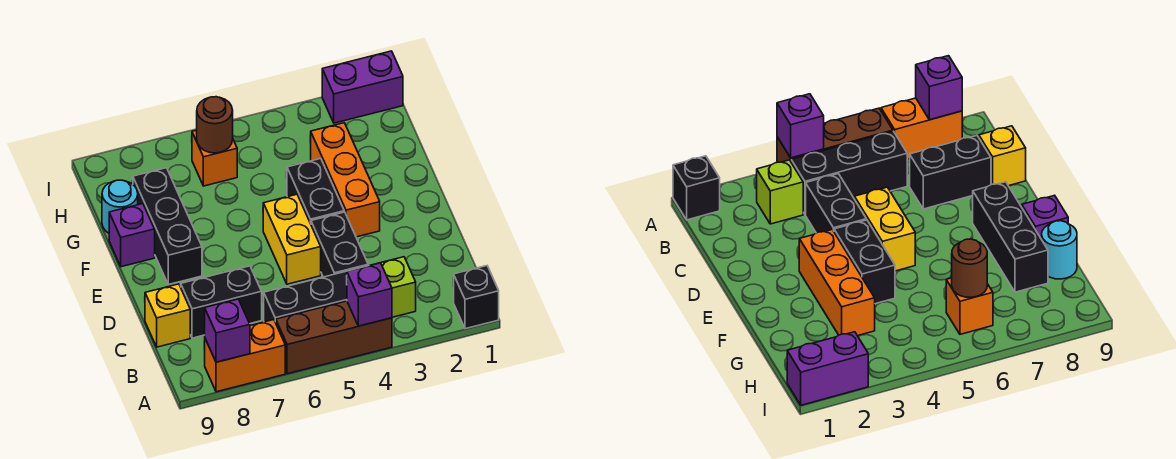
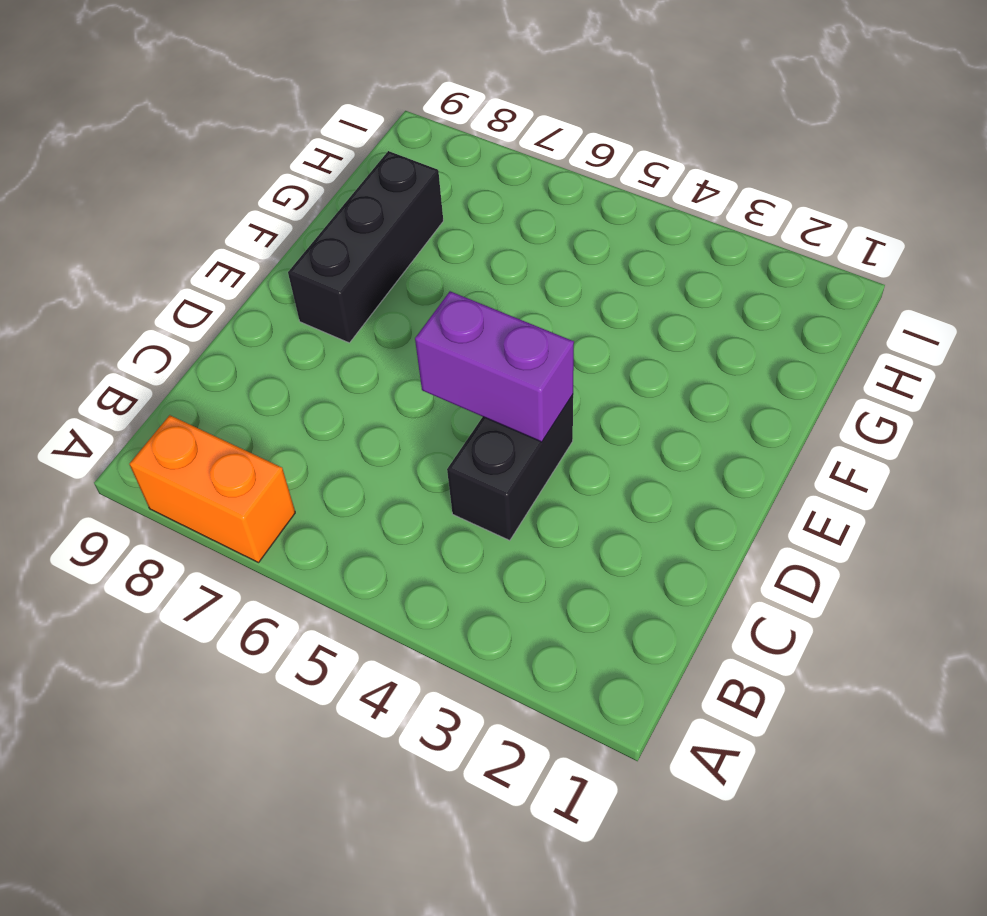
purple 1x2 brick [415,291,574,442] -> purple 1x2 brick moved to [322,51,403,123]
none -> black 1x1 brick [454,266,499,329]
none -> brown 1x3 brick [276,301,392,374]
none -> lime 1x1 brick [381,257,416,317]

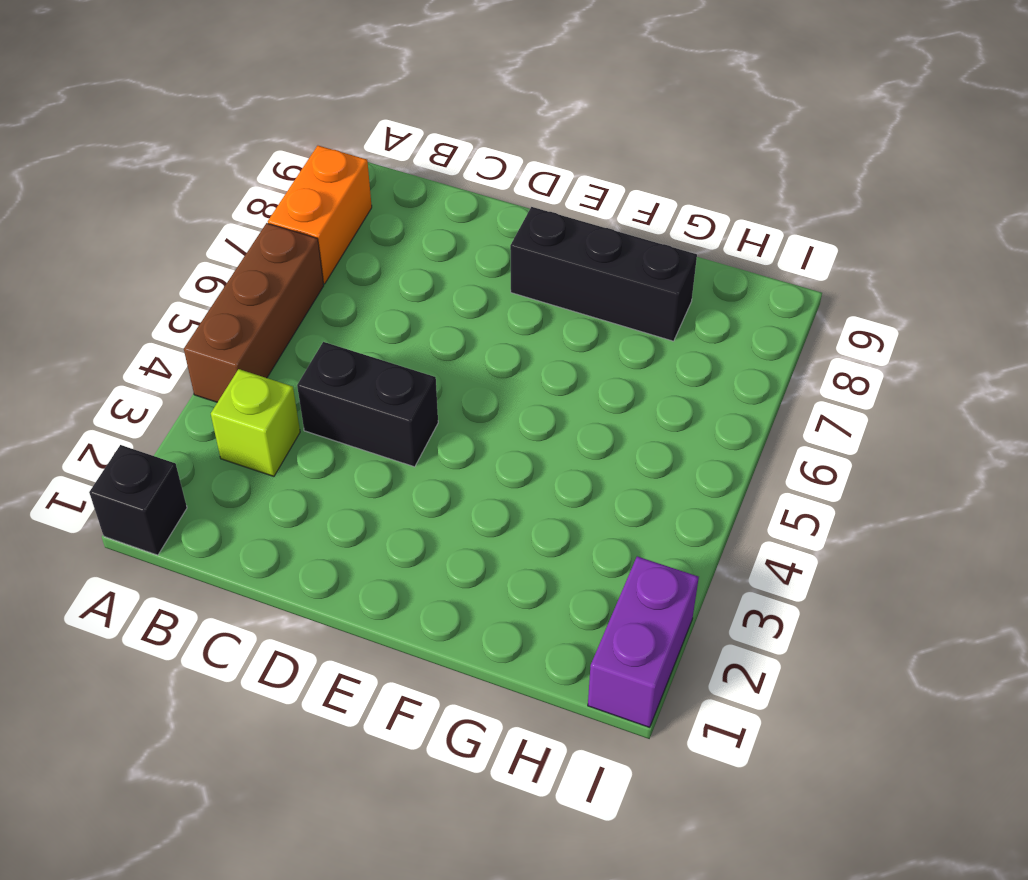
none -> black 1x3 brick [263,271,347,322]
none -> black 1x2 brick [181,266,262,338]
none -> yellow 1x1 brick [145,284,190,347]

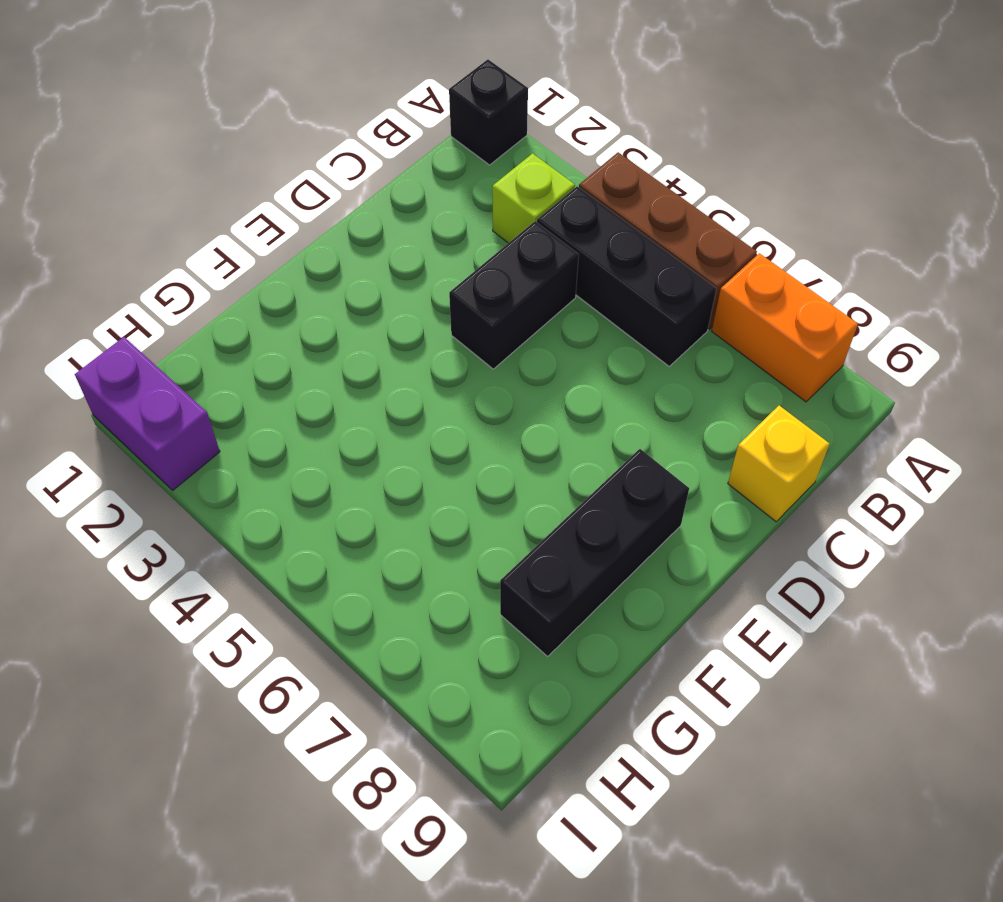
none -> black 1x2 brick [181,266,262,338]
none -> yellow 1x2 brick [263,194,321,284]
none -> orange 1x3 brick [311,123,380,237]

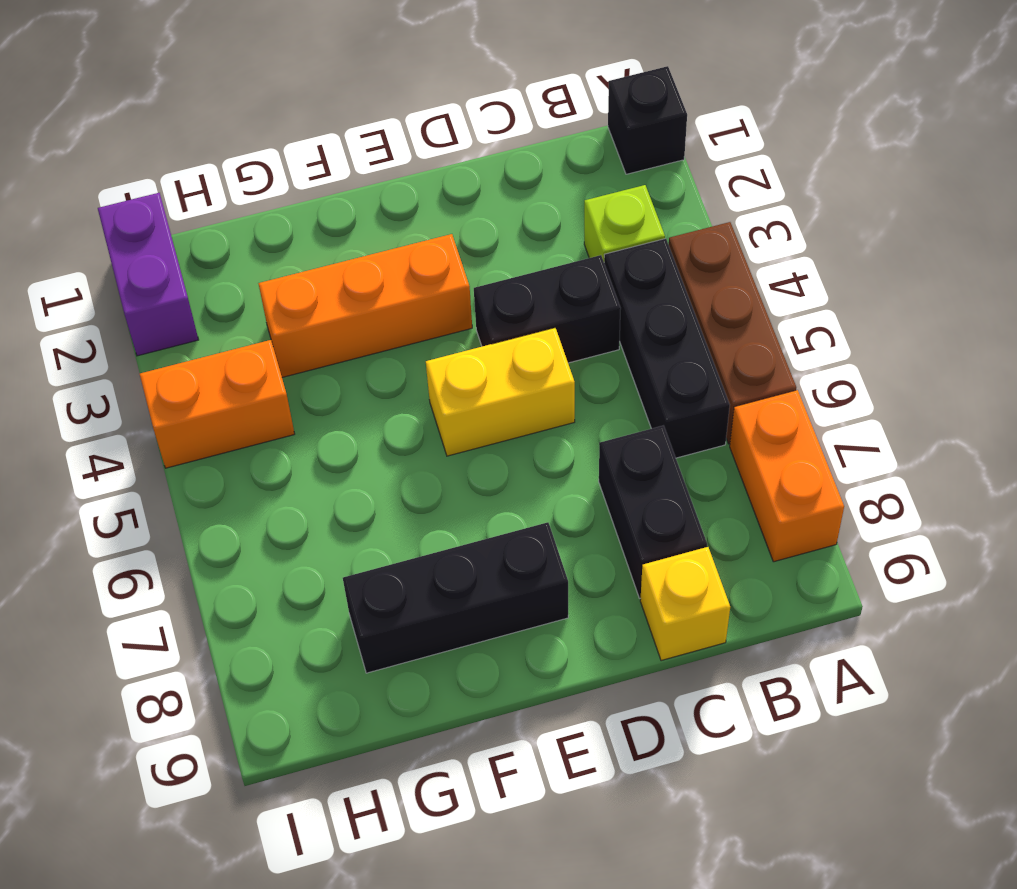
orange 1x2 brick [140,340,295,468] -> none
none -> black 1x2 brick [287,159,344,224]
none -> purple 1x1 brick [109,204,155,267]
none -> cyan 1x1 round brick [102,180,138,233]

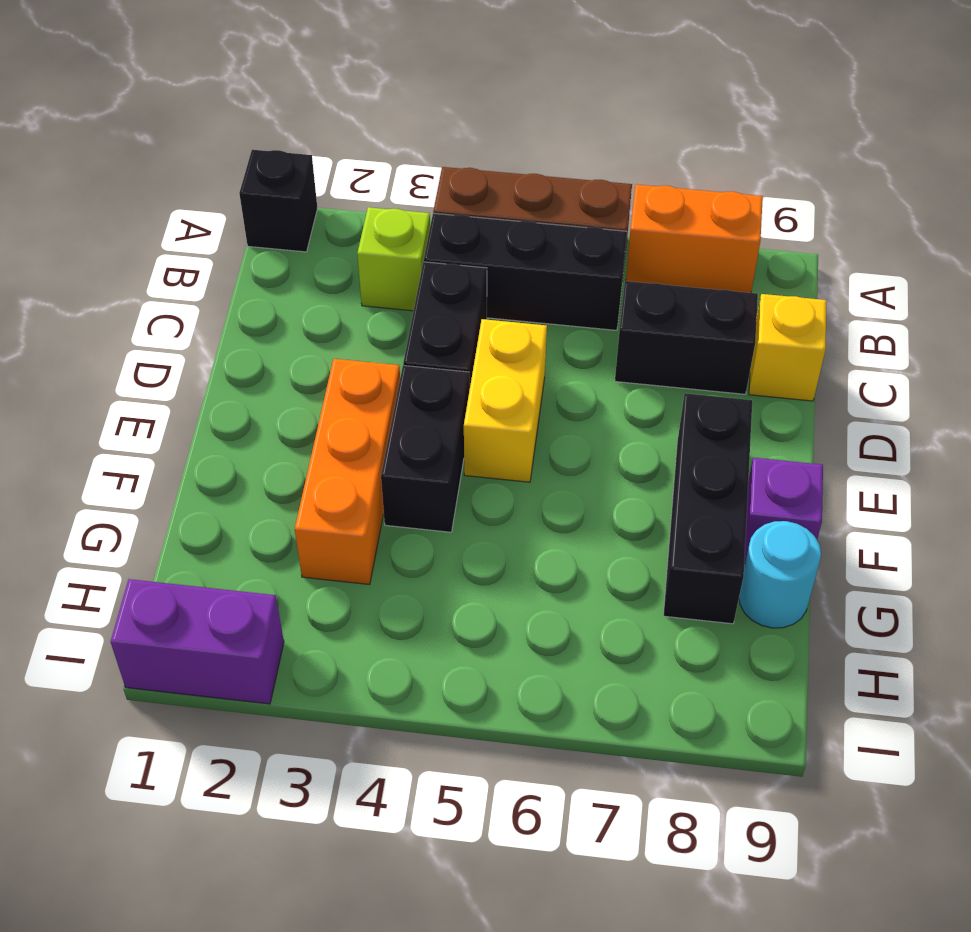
none -> orange 1x1 brick [192,130,237,186]
none -> purple 1x1 brick [347,263,392,326]
none -> purple 1x1 brick [205,299,250,362]

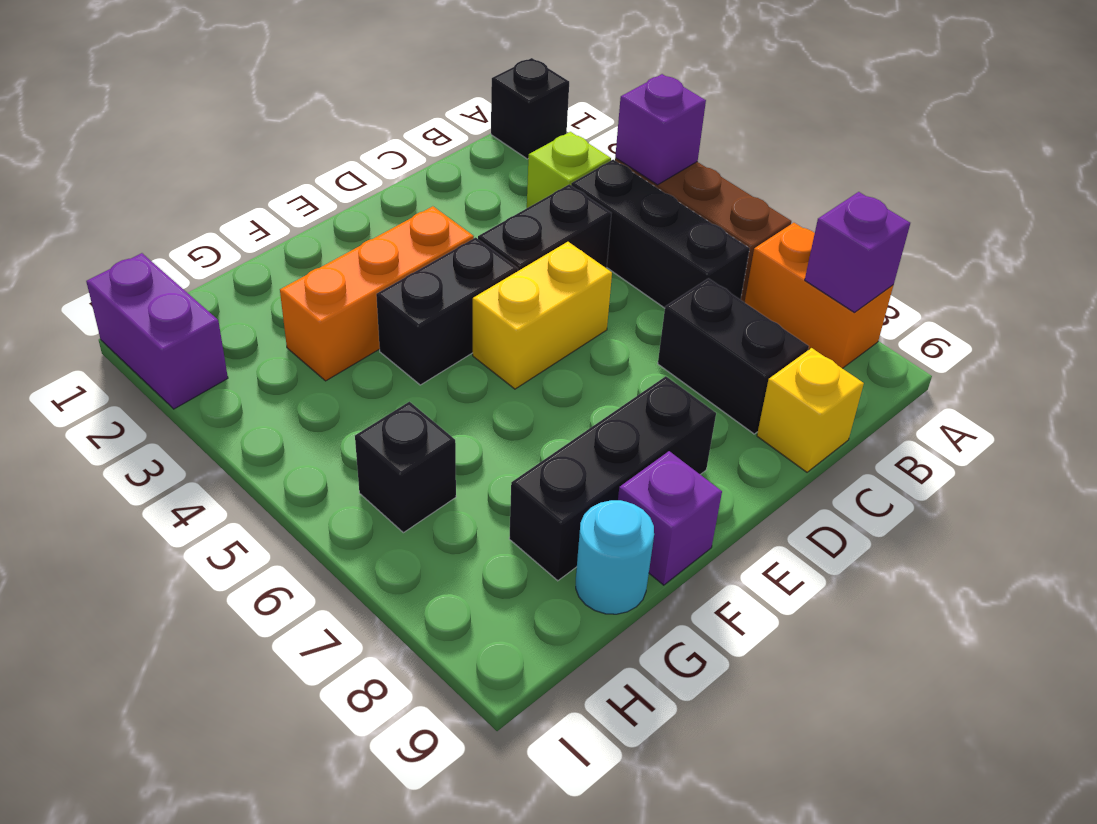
black 1x1 brick [355,402,456,533] -> orange 1x1 brick [192,130,237,186]
none -> brown 1x1 round brick [197,97,233,153]

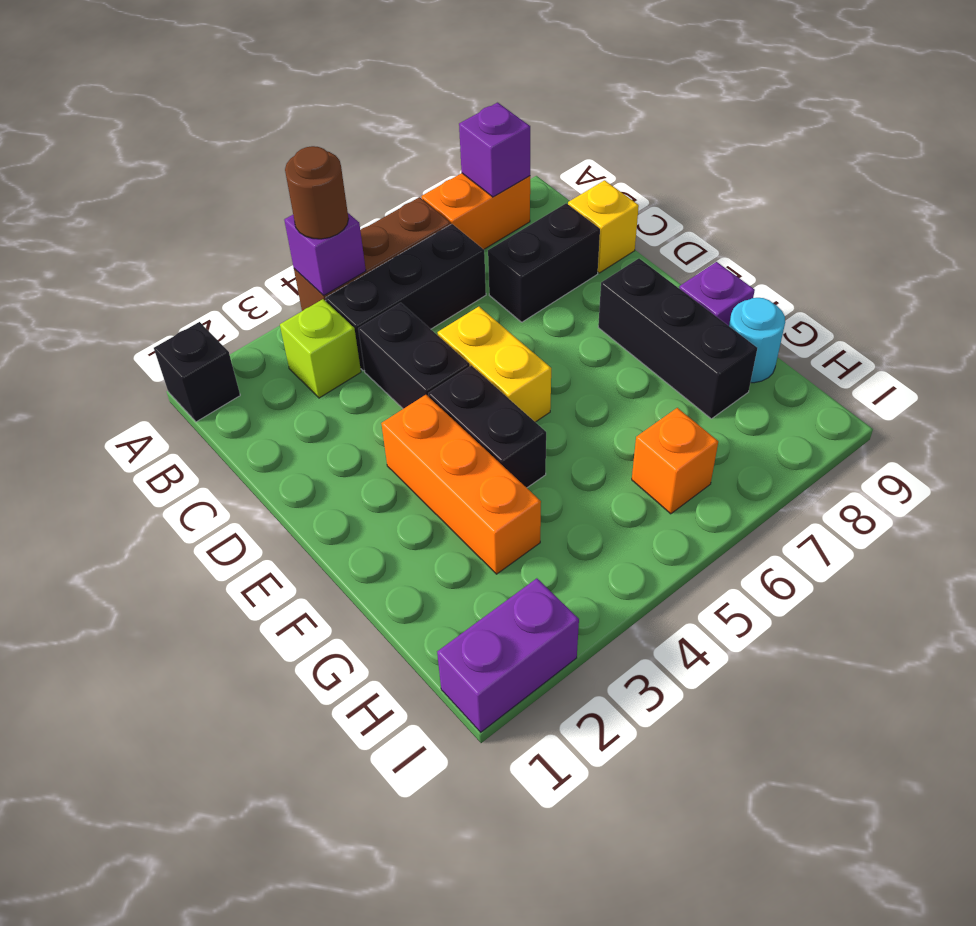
brown 1x1 round brick [285,146,349,239] -> brown 1x1 round brick moved to [197,97,233,153]

